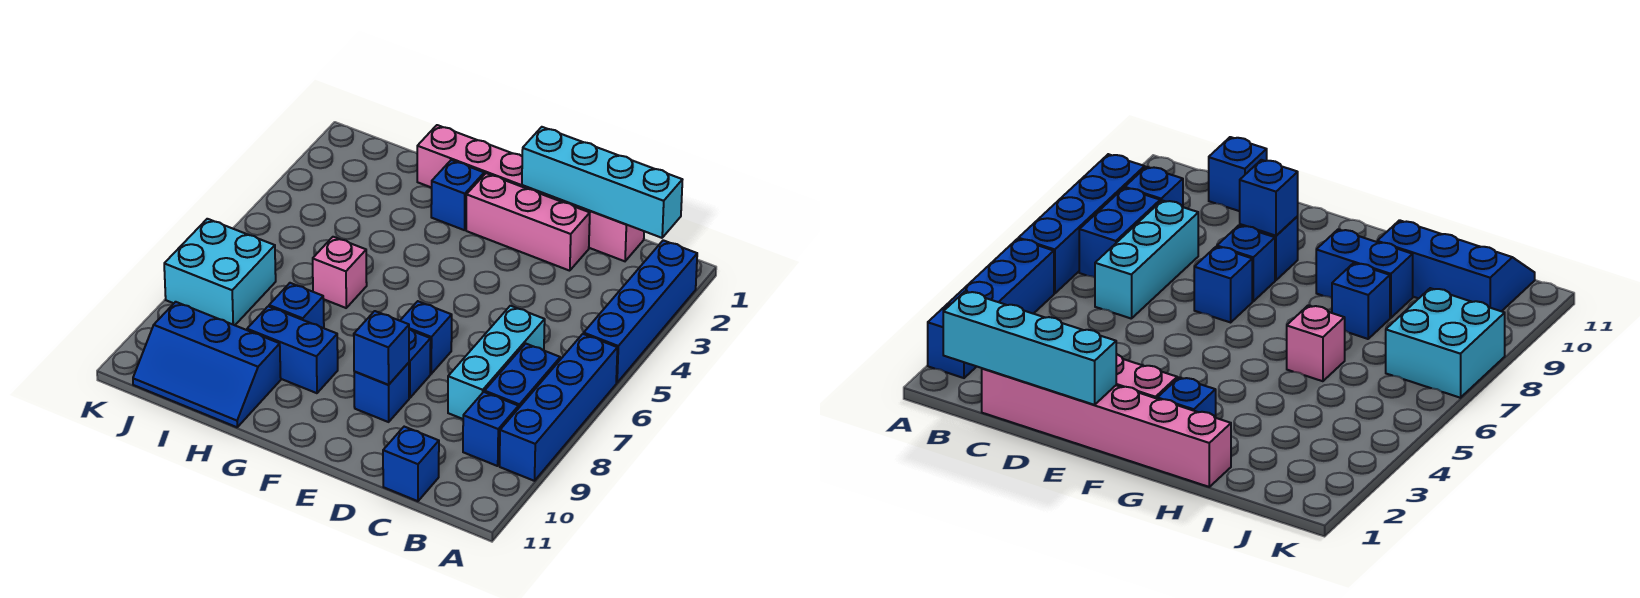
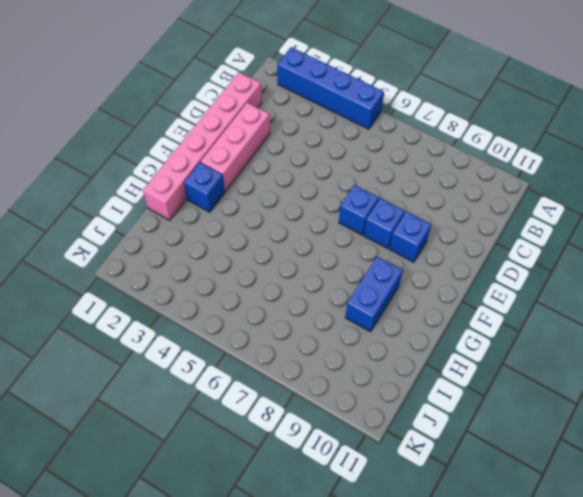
none -> blue 1x4 brick [500,334,617,481]
none -> blue 1x2 brick [485,344,560,408]
none -> blue 1x1 brick [463,392,518,466]

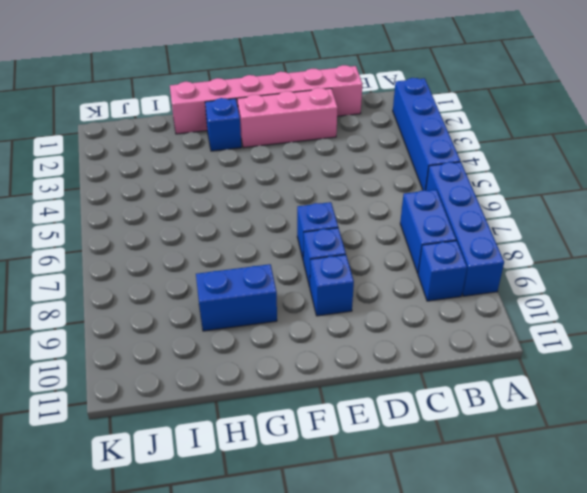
none -> cyan 1x3 brick [448,306,545,419]
none -> blue 1x1 brick [383,427,439,501]
none -> pink 1x1 brick [313,237,367,308]

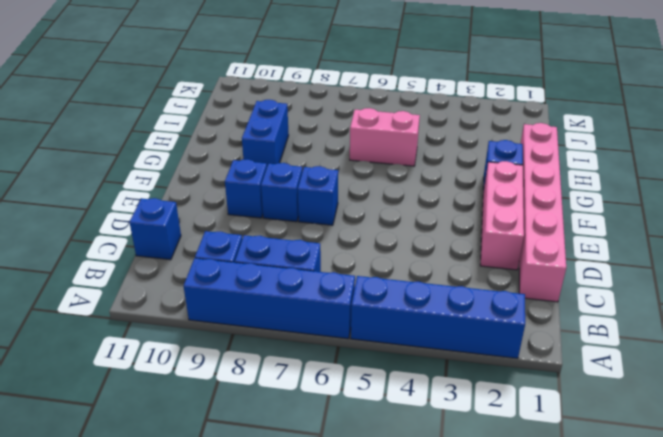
pink 1x2 brick [350,108,420,166] -> pink 1x1 brick [313,237,367,308]
none -> cyan 1x3 brick [448,306,545,419]
none -> blue 1x1 brick [269,283,324,328]
none -> blue 2x3 slope [133,302,281,427]

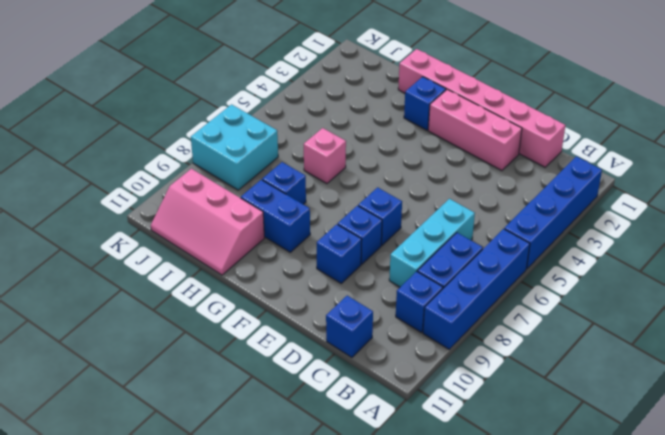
pink 2x3 slope [151,169,264,275] -> blue 2x3 slope [133,302,281,427]
none -> cyan 1x4 brick [522,127,682,238]
none -> blue 1x1 brick [354,311,409,385]

